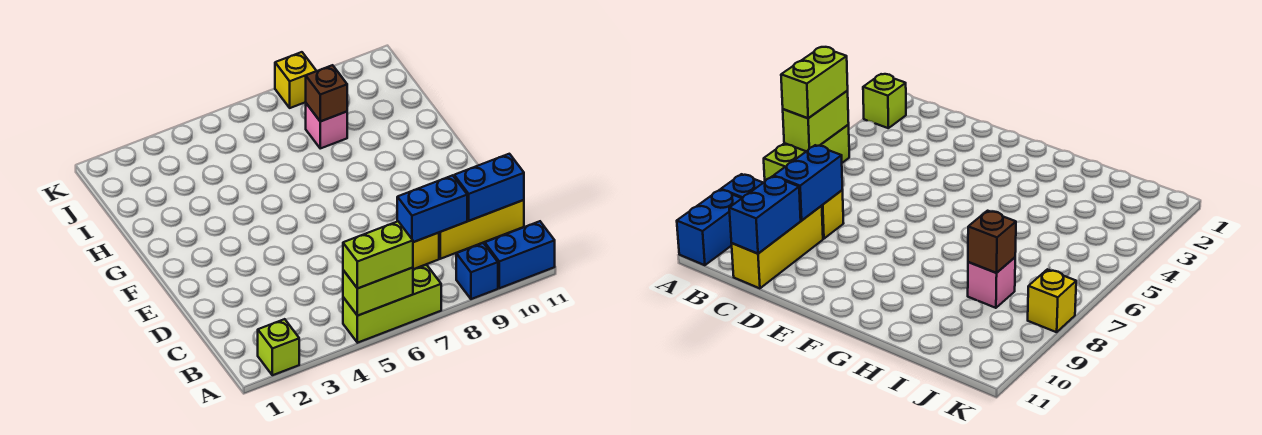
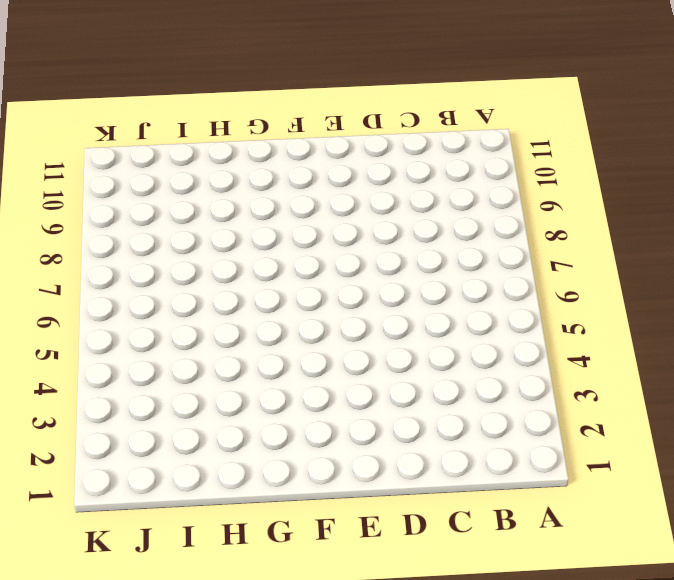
none -> lime 1x1 brick [258,319,299,375]
none -> lime 1x3 brick [343,265,441,343]
none -> blue 1x1 brick [456,243,498,299]

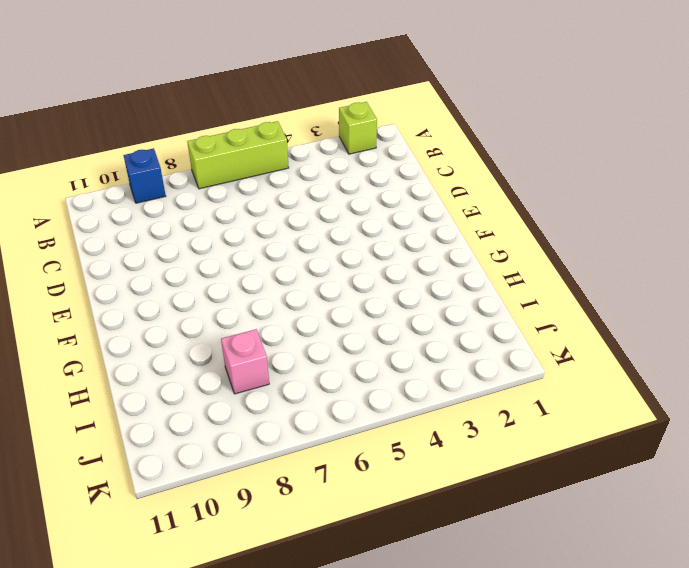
none -> blue 1x2 brick [485,221,555,288]
none -> yellow 1x1 brick [413,233,439,269]
none -> yellow 1x3 brick [439,200,524,259]

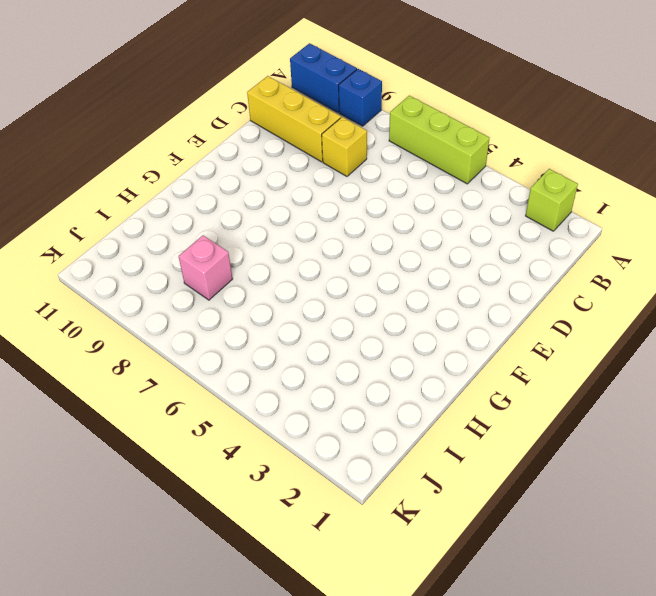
none -> yellow 1x1 brick [275,52,316,108]
none -> lime 1x2 brick [343,268,413,316]
none -> blue 1x2 brick [397,175,467,242]

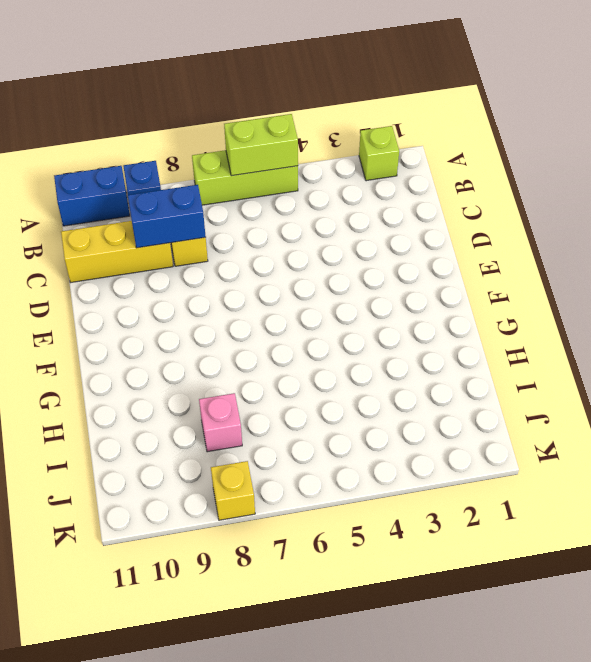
none -> blue 1x2 brick [454,154,524,221]
none -> brown 1x1 brick [306,65,347,121]
none -> lime 1x2 brick [343,221,413,289]

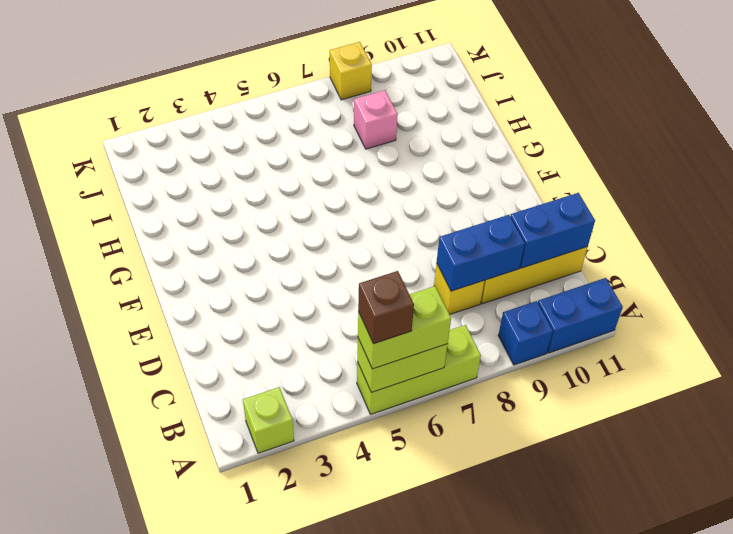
brown 1x1 brick [358,271,414,344] -> brown 1x1 brick moved to [306,65,347,121]

